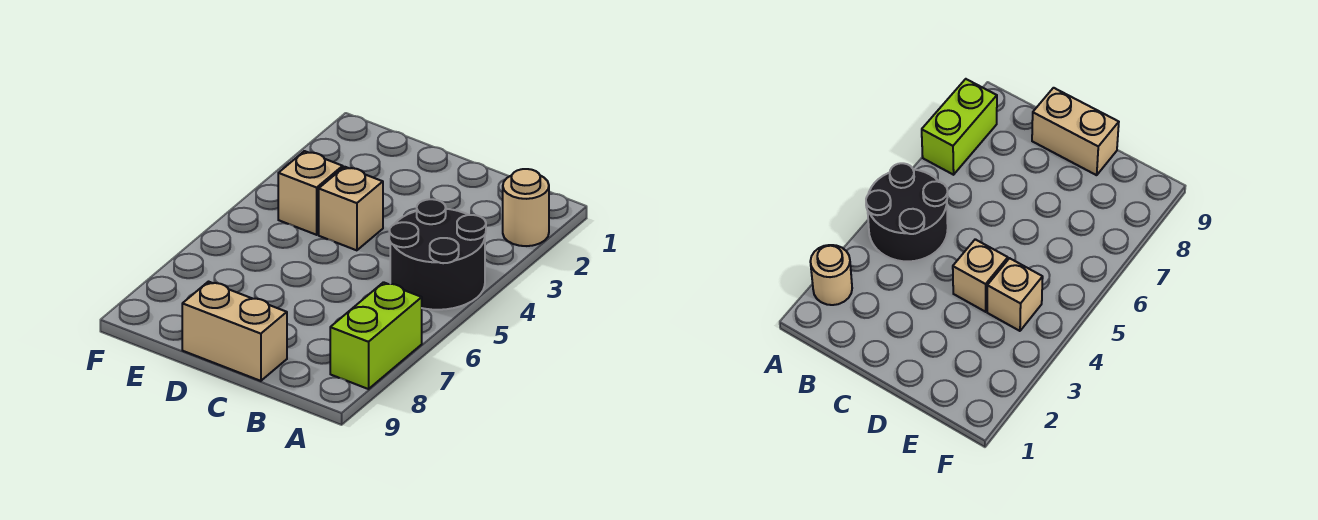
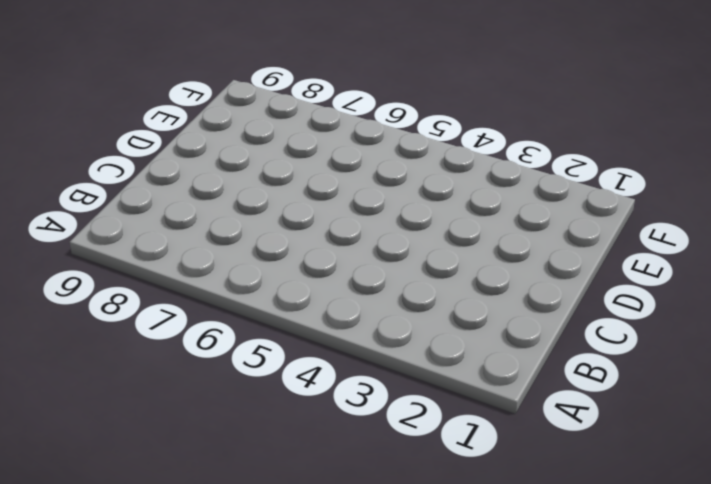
none -> tan 1x1 round brick [503,169,549,246]
none -> black 2x2 round brick [389,199,486,310]

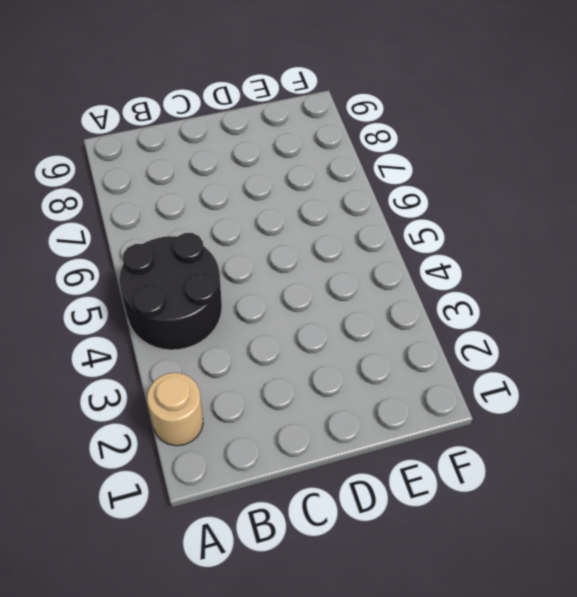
none -> lime 1x2 brick [330,282,422,389]
none -> tan 1x2 brick [182,282,287,381]

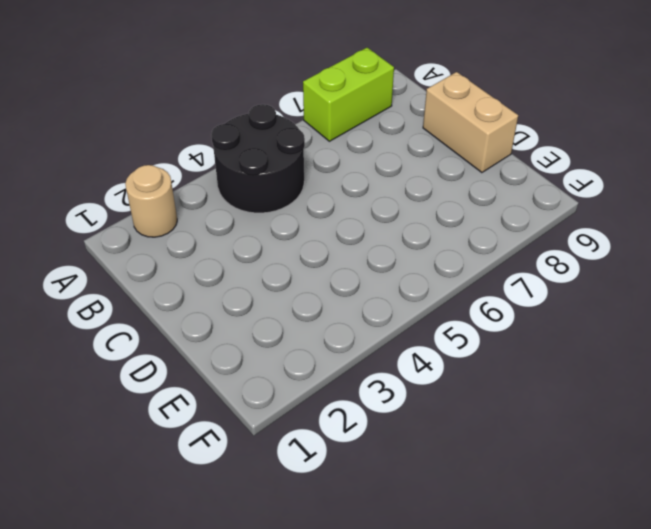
none -> tan 1x1 brick [319,167,383,250]
none -> tan 1x1 brick [278,151,343,235]

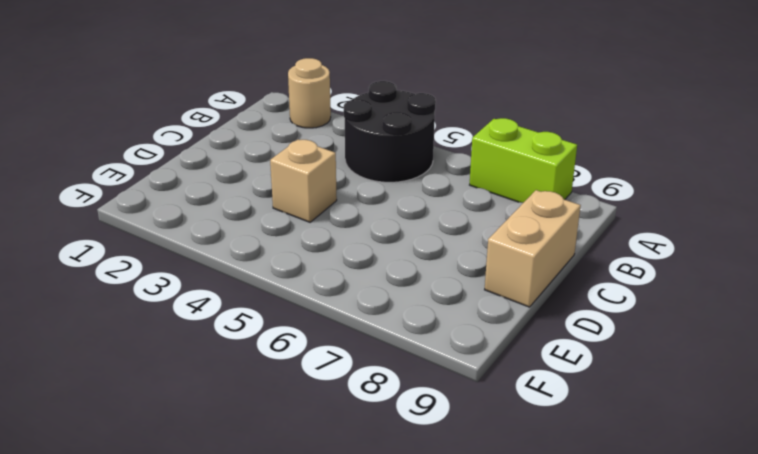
none -> tan 1x1 brick [278,151,343,235]

